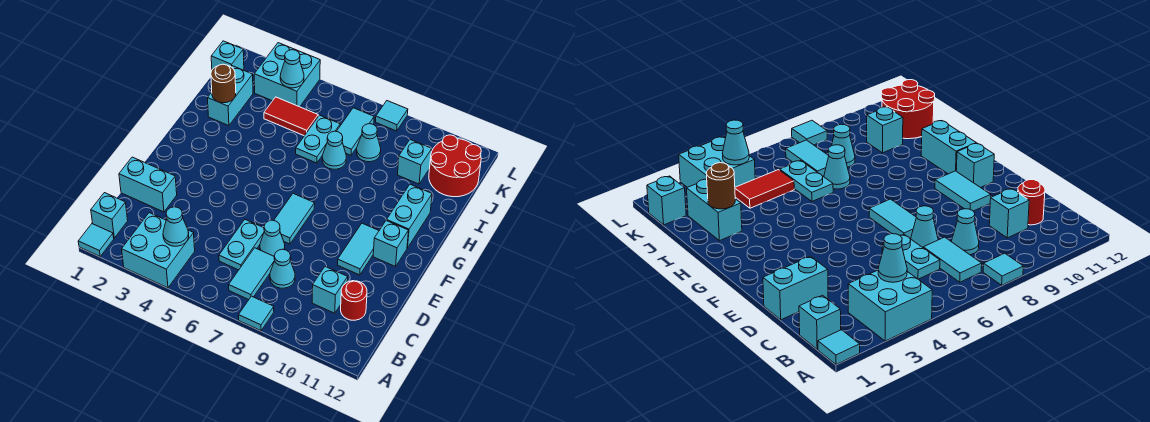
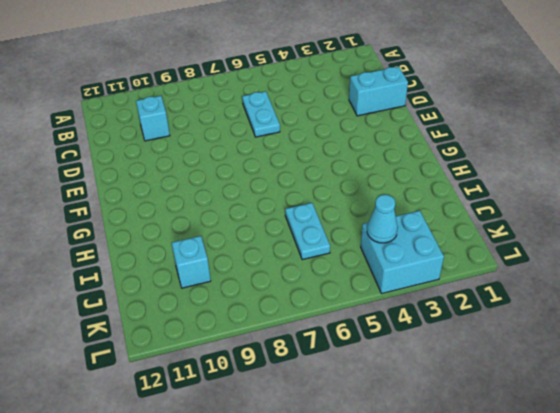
none -> cyan 1x1 tile [78,224,114,256]
none -> cyan 2x2 brick [122,213,195,288]
none -> cyan 1x1 tile [239,296,274,331]

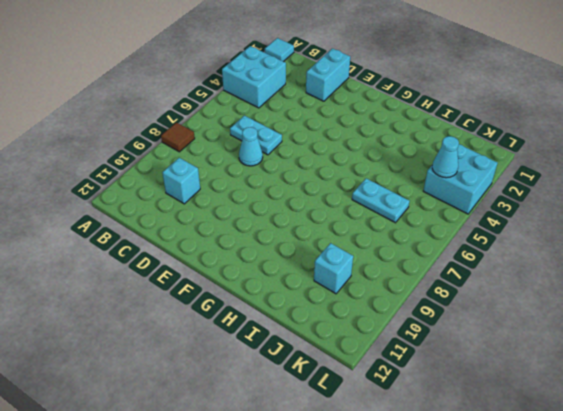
brown 1x1 tile [161,123,195,152] -> cyan 1x1 tile [239,296,274,331]
none -> cyan 1x1 brick [91,193,128,238]
none -> cyan 1x2 tile [229,248,275,300]
none -> cyan 1x1 cone [270,249,295,288]

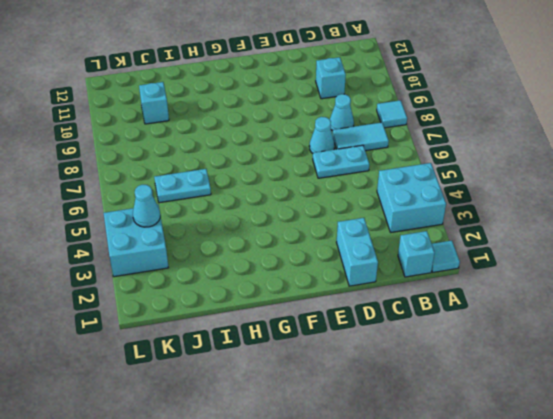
none -> red 1x1 round brick [341,281,367,320]
none -> cyan 1x2 tile [274,194,315,244]
none -> cyan 1x2 tile [338,223,379,275]

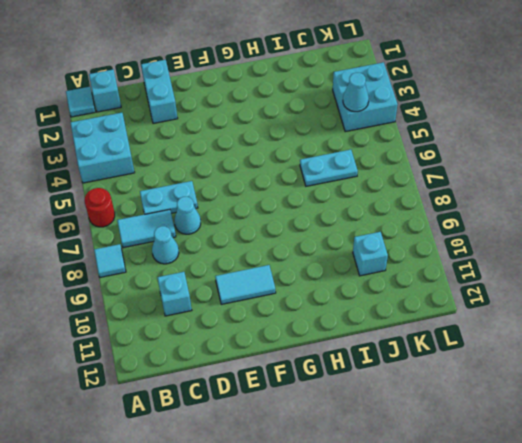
red 1x1 round brick [85,188,115,227] -> red 1x1 round brick moved to [341,281,367,320]
none -> cyan 1x2 tile [274,194,315,244]
none -> cyan 1x1 brick [373,220,409,267]
none -> cyan 1x2 brick [387,184,432,248]

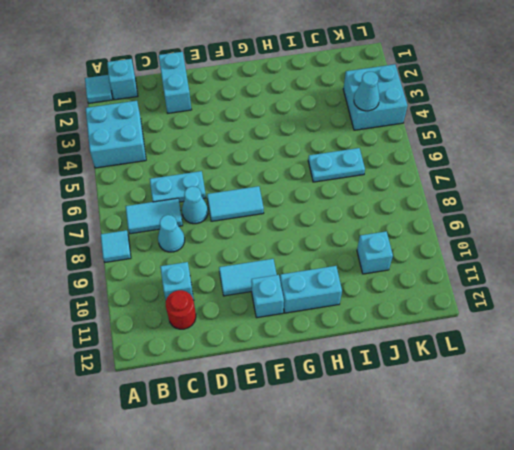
none -> cyan 1x2 brick [208,66,253,126]
none -> cyan 1x1 cone [322,131,346,169]
none -> red 1x2 tile [264,97,318,136]

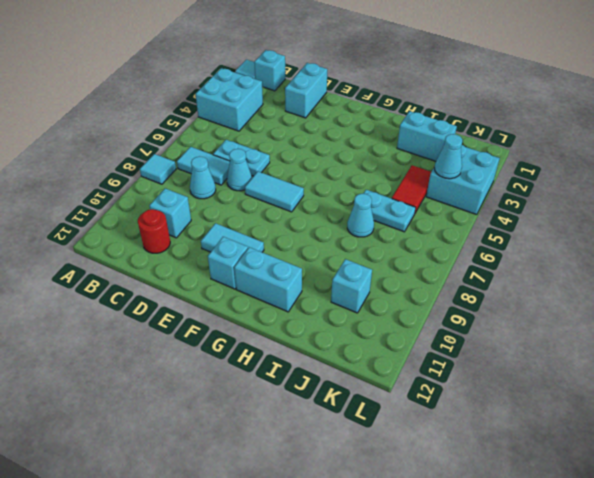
none -> cyan 1x2 tile [336,108,374,155]
none -> cyan 1x1 cone [357,124,381,162]
none -> red 2x2 round brick [429,135,481,197]

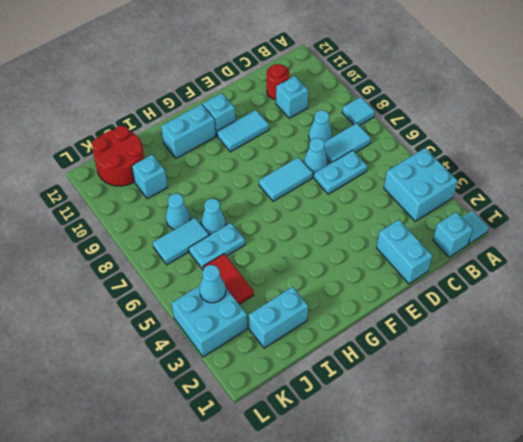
none -> cyan 1x1 brick [211,41,244,70]
none -> cyan 1x1 tile [376,101,408,131]
none -> cyan 1x1 cone [163,207,189,246]

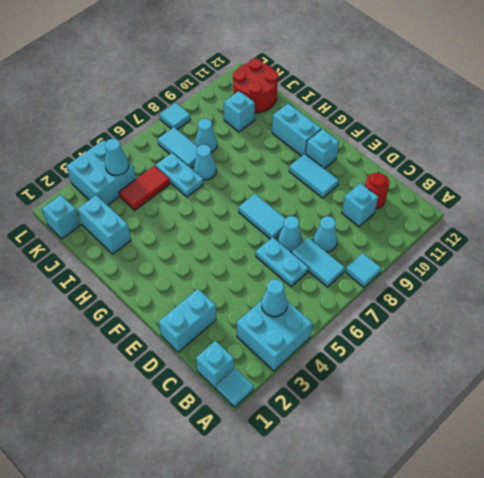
none -> brown 1x1 round brick [211,64,236,103]

